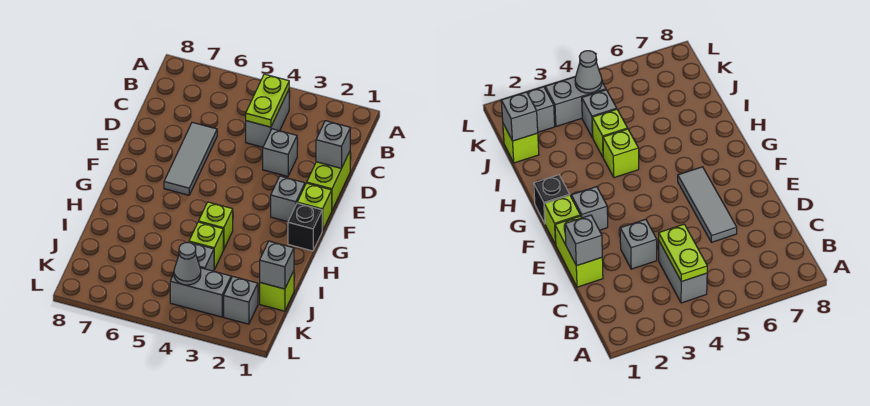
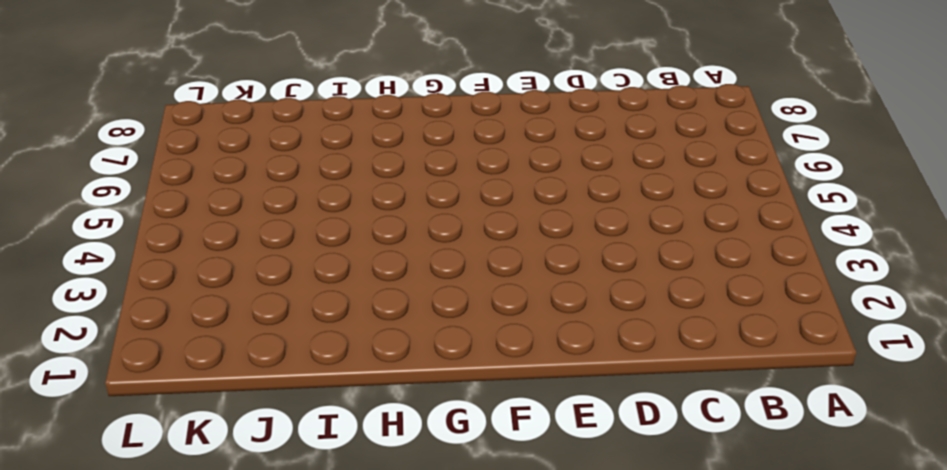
none -> grey 1x2 brick [246,90,289,147]
none -> lime 1x2 brick [307,152,350,210]
none -> grey 1x1 brick [263,129,297,176]

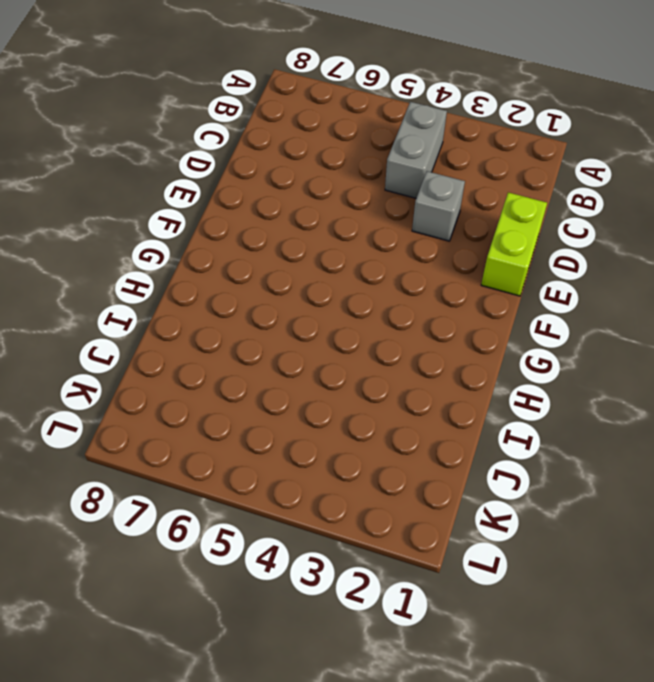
none -> grey 1x3 tile [164,122,217,195]
none -> lime 1x1 brick [297,183,332,231]
none -> grey 1x1 brick [271,176,305,222]

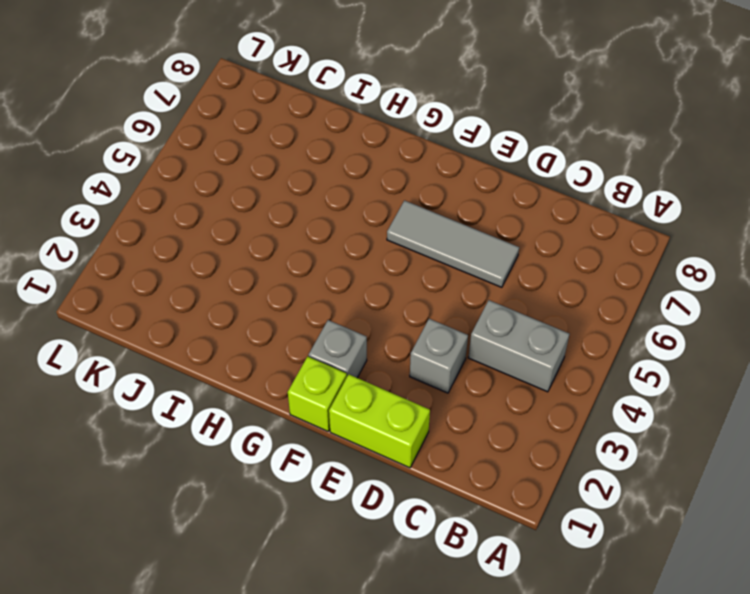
none -> black 1x1 brick [288,203,322,251]
none -> lime 1x1 brick [198,202,233,250]
none -> lime 1x1 brick [189,222,223,269]

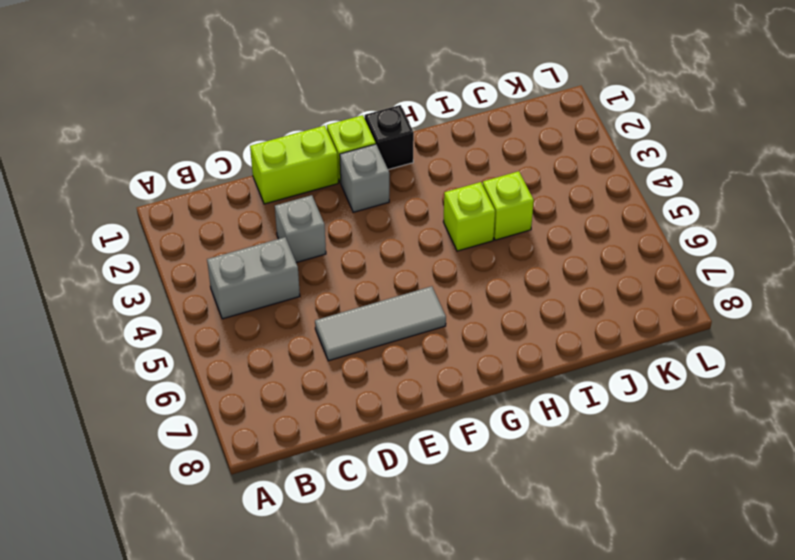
none -> lime 1x1 brick [260,271,294,311]
none -> grey 1x1 brick [188,242,214,271]
none -> grey 1x1 brick [224,277,258,324]

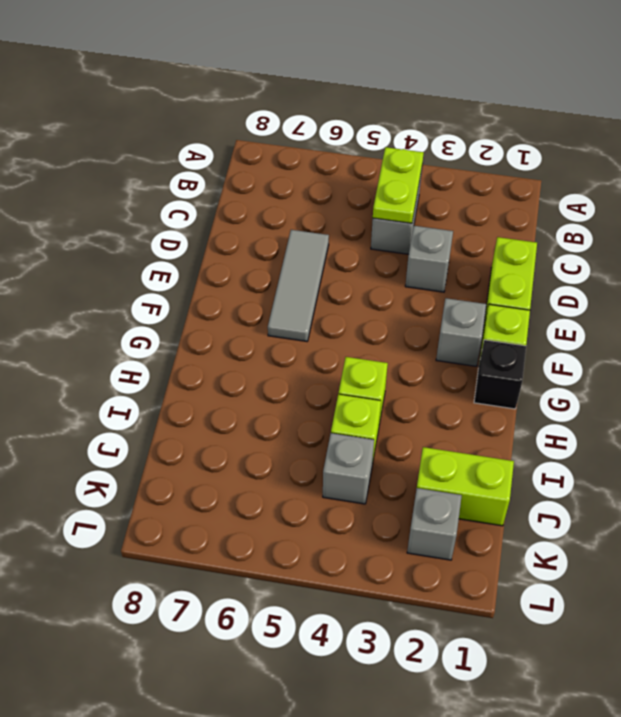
lime 1x2 brick [417,447,514,526] -> lime 1x1 brick [260,271,294,311]
none -> grey 1x2 brick [170,268,231,317]
none -> grey 1x1 brick [316,121,350,168]
none -> grey 1x1 brick [260,241,294,289]

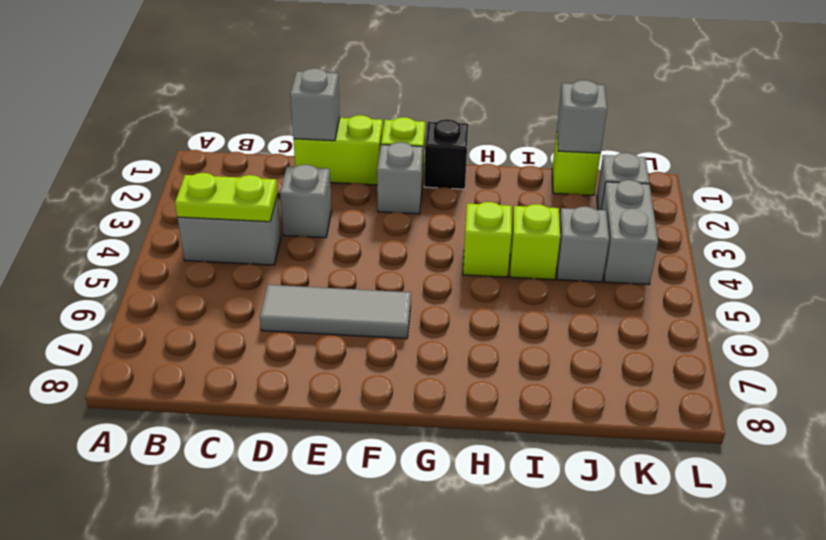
none -> grey 1x1 cone [174,243,201,285]

